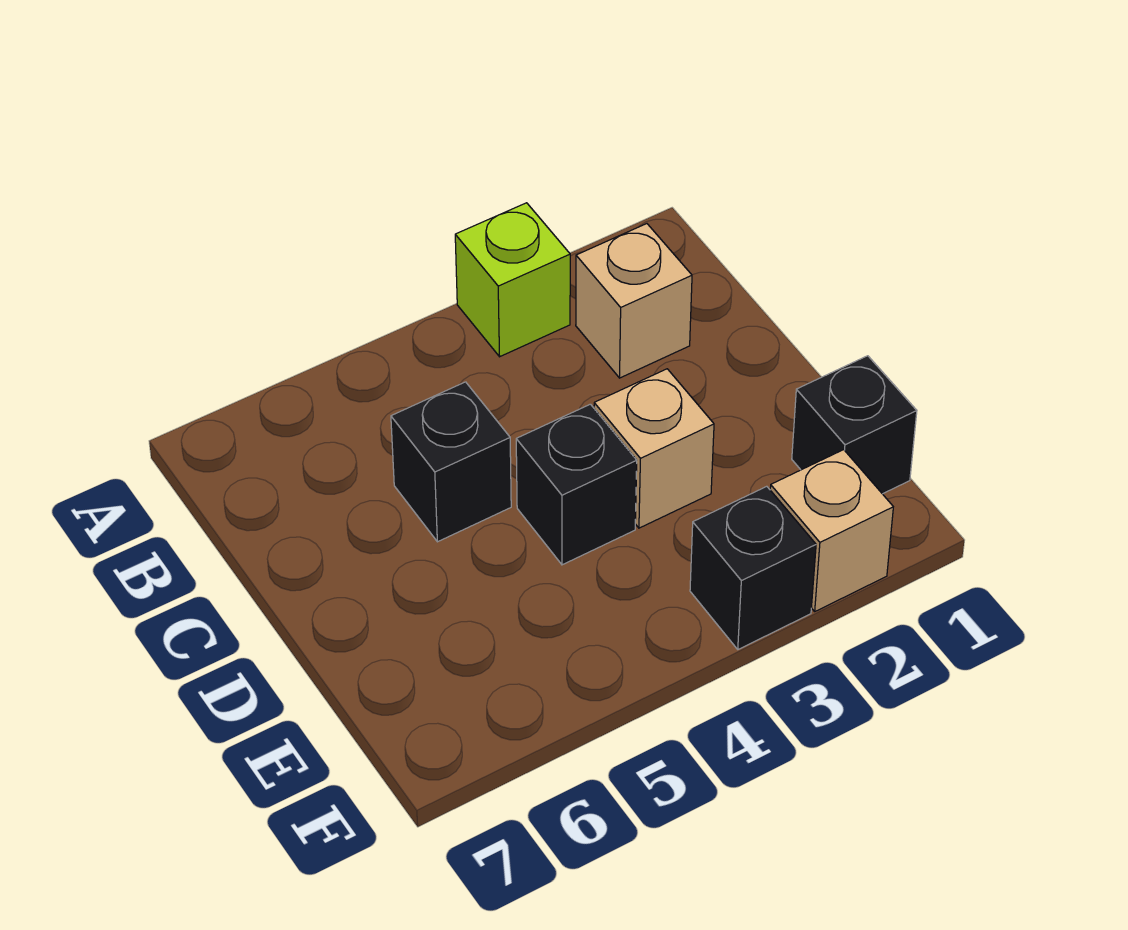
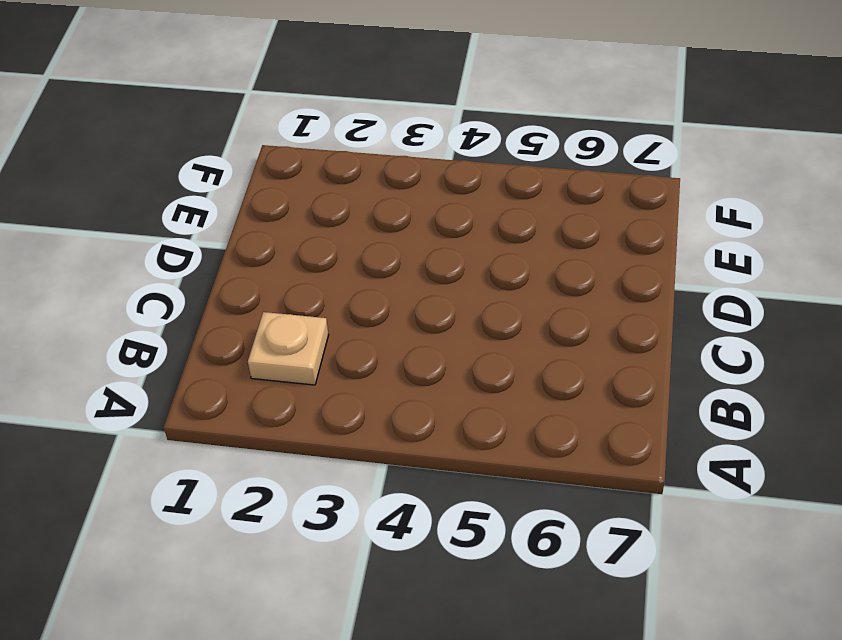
tan 1x1 plate [248,312,329,385] -> tan 1x1 brick [576,224,692,378]
none -> lime 1x1 brick [455,203,570,357]
none -> black 1x1 brick [391,382,511,542]

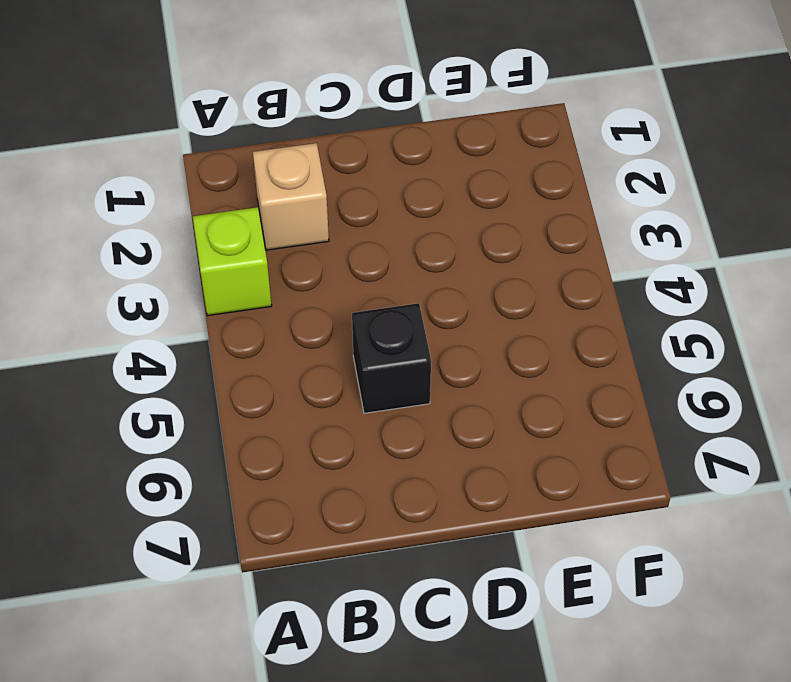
none -> tan 1x1 brick [594,369,714,528]
none -> black 1x1 brick [516,404,637,565]

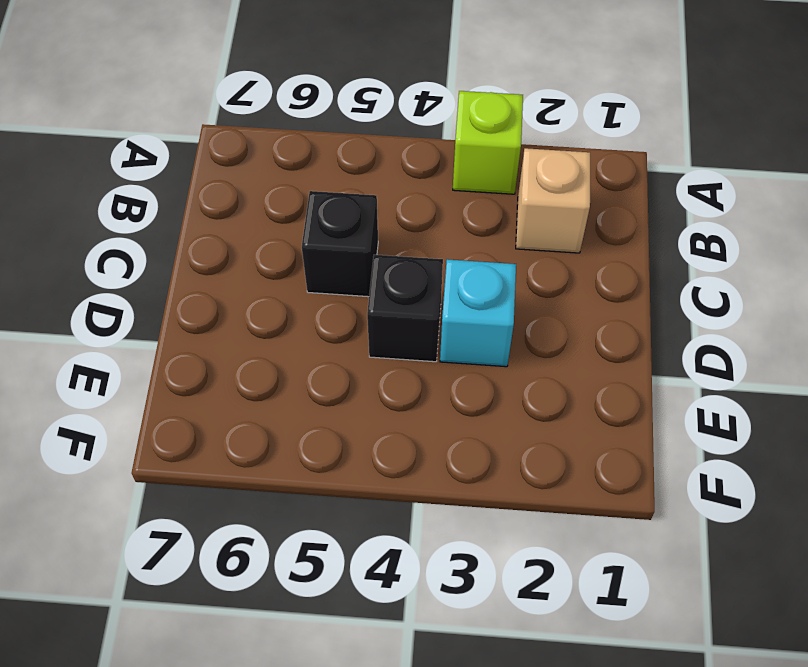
cyan 1x1 brick [440,259,516,367] -> tan 1x1 brick [594,369,714,528]
none -> black 1x1 brick [792,356,917,494]
none -> tan 1x1 brick [770,450,893,611]

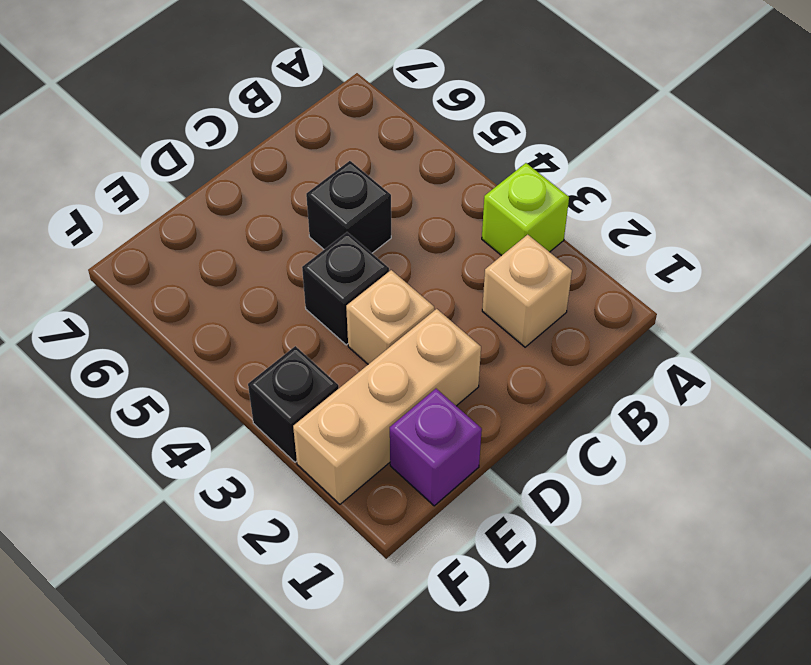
tan 1x3 brick [293,309,481,504] -> tan 1x1 brick [770,450,893,611]
purple 1x1 brick [390,389,482,506] -> black 1x1 brick [792,356,917,494]

